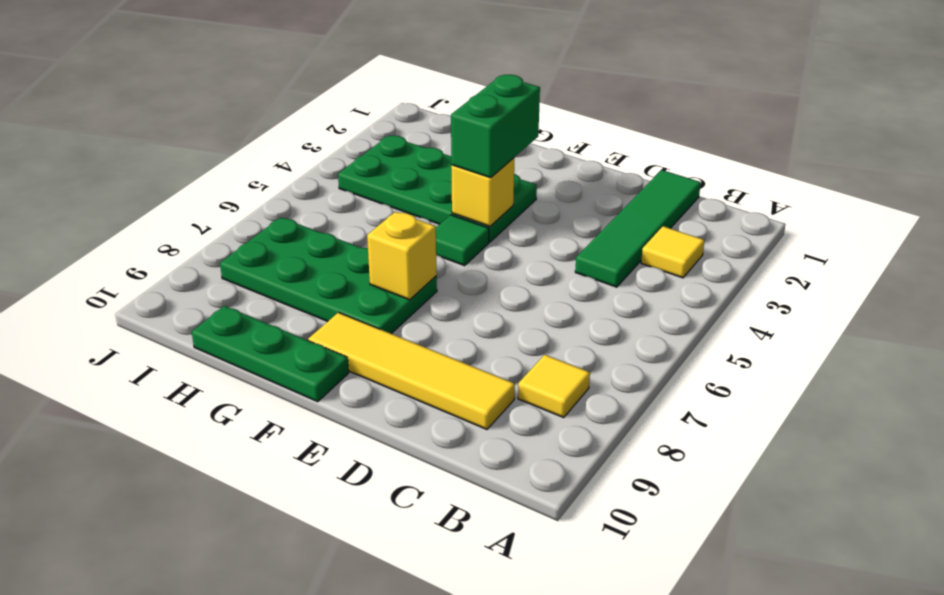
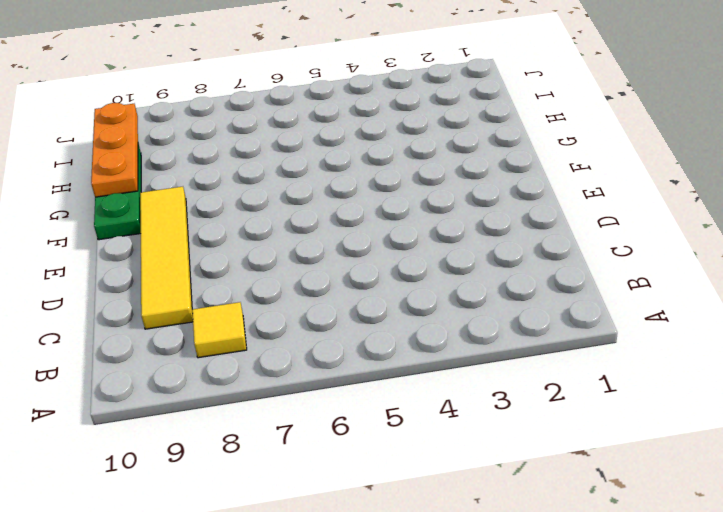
orange 1x3 plate [91,103,138,197] -> none
none -> yellow 1x1 tile [641,226,704,278]
none -> green 1x4 tile [575,170,701,287]

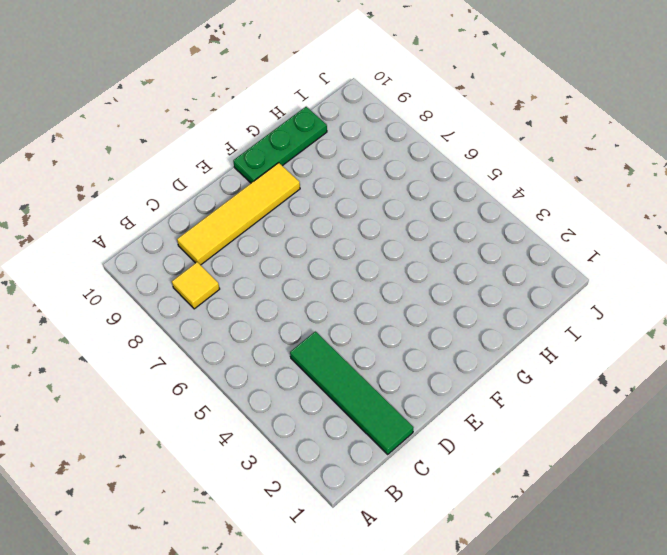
none -> yellow 1x1 tile [641,226,704,278]
none -> green 2x4 plate [338,136,537,242]

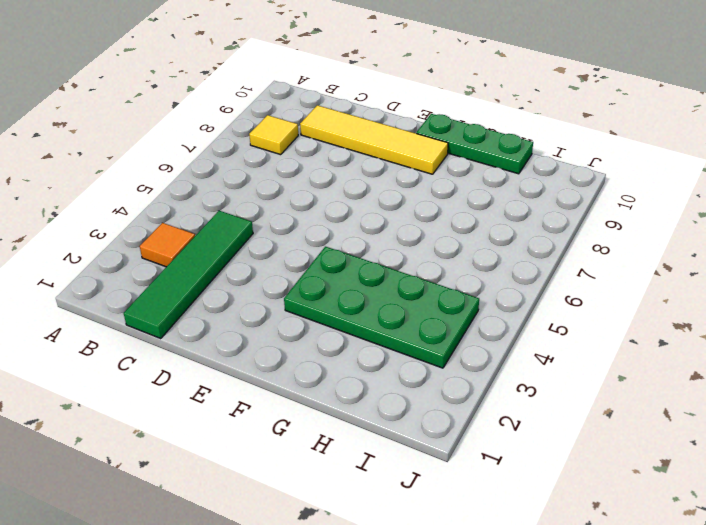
orange 1x1 tile [140,223,195,267] -> yellow 1x1 tile [641,226,704,278]
none -> green 1x1 tile [436,215,489,266]
none -> green 2x4 plate [220,217,437,334]

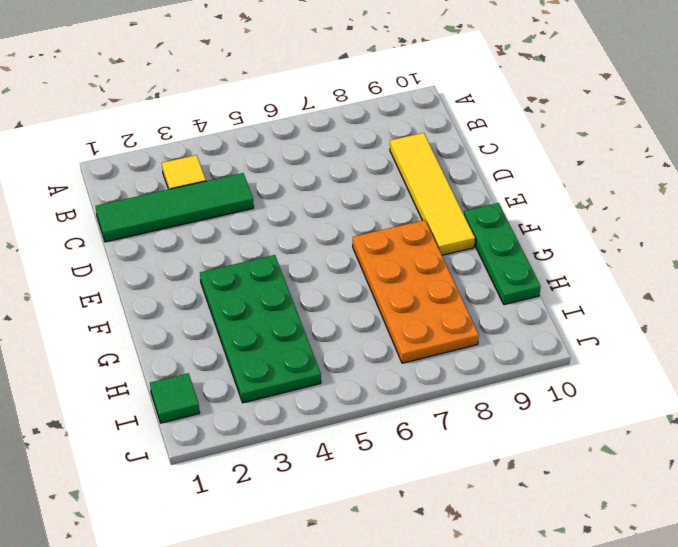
orange 2x4 plate [353,220,479,363] -> green 2x4 plate [220,217,437,334]
green 1x1 tile [150,373,200,423] -> green 1x1 tile moved to [436,215,489,266]
none -> yellow 1x1 tile [518,355,590,417]
none -> yellow 1x1 brick [451,158,514,226]

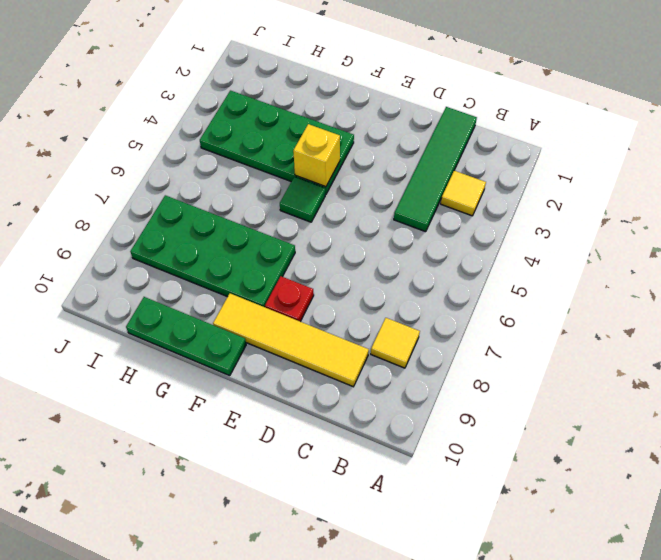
red 1x1 plate [265,276,314,322] -> none
none -> yellow 1x1 brick [367,212,437,300]
none -> green 1x2 brick [451,75,540,178]

